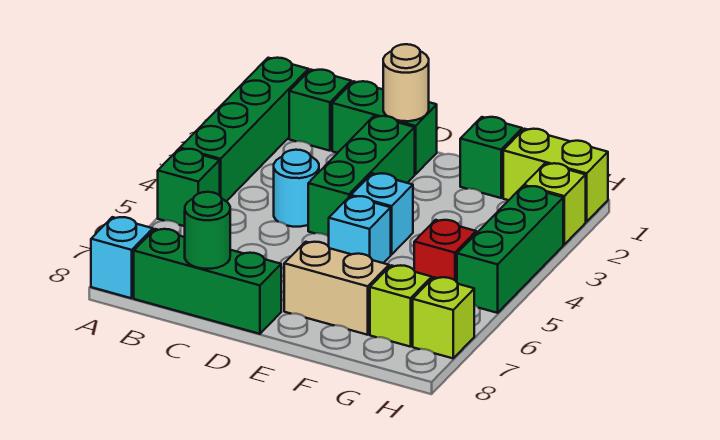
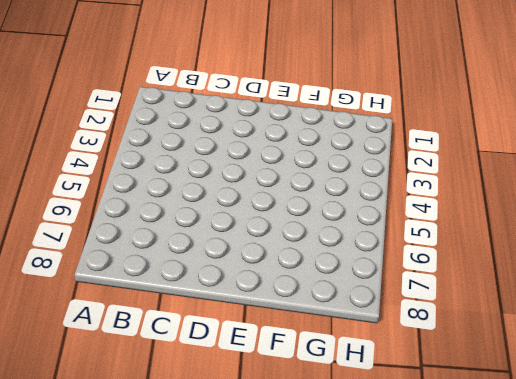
none -> green 1x4 brick [180,58,309,201]
none -> green 1x1 brick [158,149,220,226]
none -> cyan 1x1 brick [91,217,153,298]

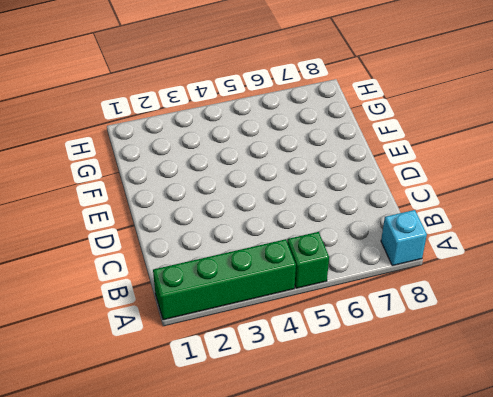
none -> green 1x1 brick [289,70,351,151]
none -> green 1x3 brick [134,229,281,334]
none -> green 1x2 brick [332,81,437,174]

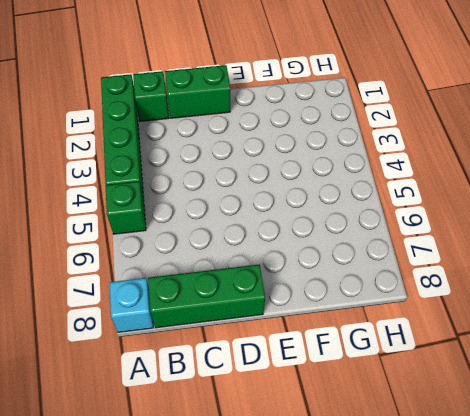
none -> cyan 1x1 round brick [274,150,319,227]
none -> green 1x3 brick [308,116,415,236]
none -> cyan 1x1 brick [351,173,413,255]

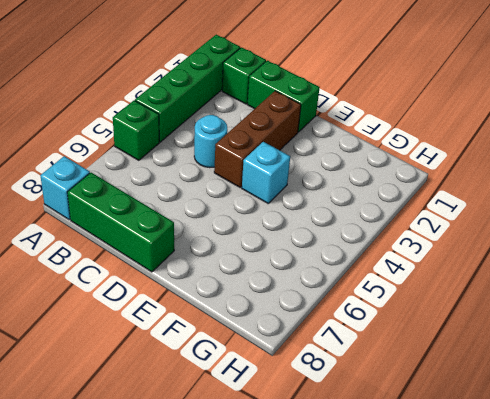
brown 1x3 brick [214,91,301,187] -> green 1x3 brick [308,116,415,236]
none -> cyan 1x1 brick [329,196,391,263]
none -> tan 1x2 brick [284,242,389,335]
none -> green 1x1 brick [460,117,522,198]

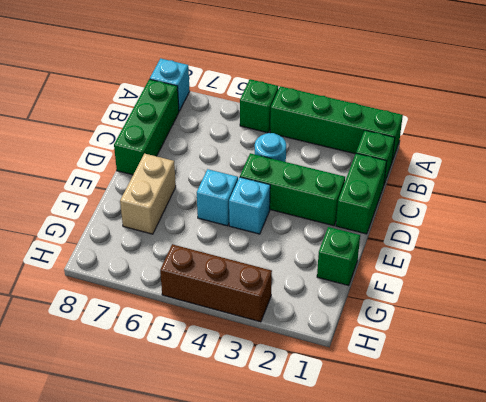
brown 1x3 brick [160,244,272,322] -> green 1x3 brick [457,186,563,313]
none -> lime 1x2 brick [503,129,608,222]
none -> red 1x1 brick [414,220,476,282]
none -> lime 1x1 brick [370,265,432,347]

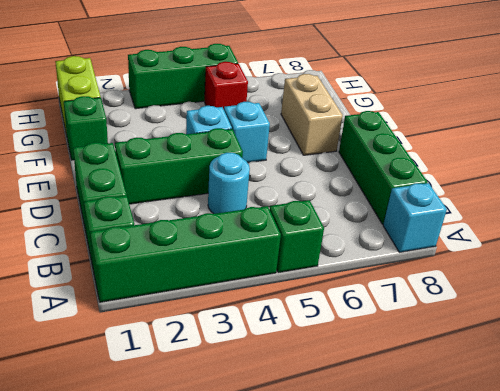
none -> lime 1x1 brick [370,265,432,347]
none -> lime 1x1 brick [524,163,586,244]
none -> lime 1x1 brick [413,277,474,358]

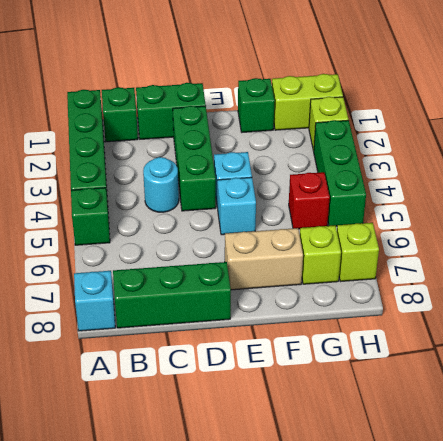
none -> green 1x1 round brick [185,192,230,269]
none -> tan 1x1 round brick [383,44,429,121]

